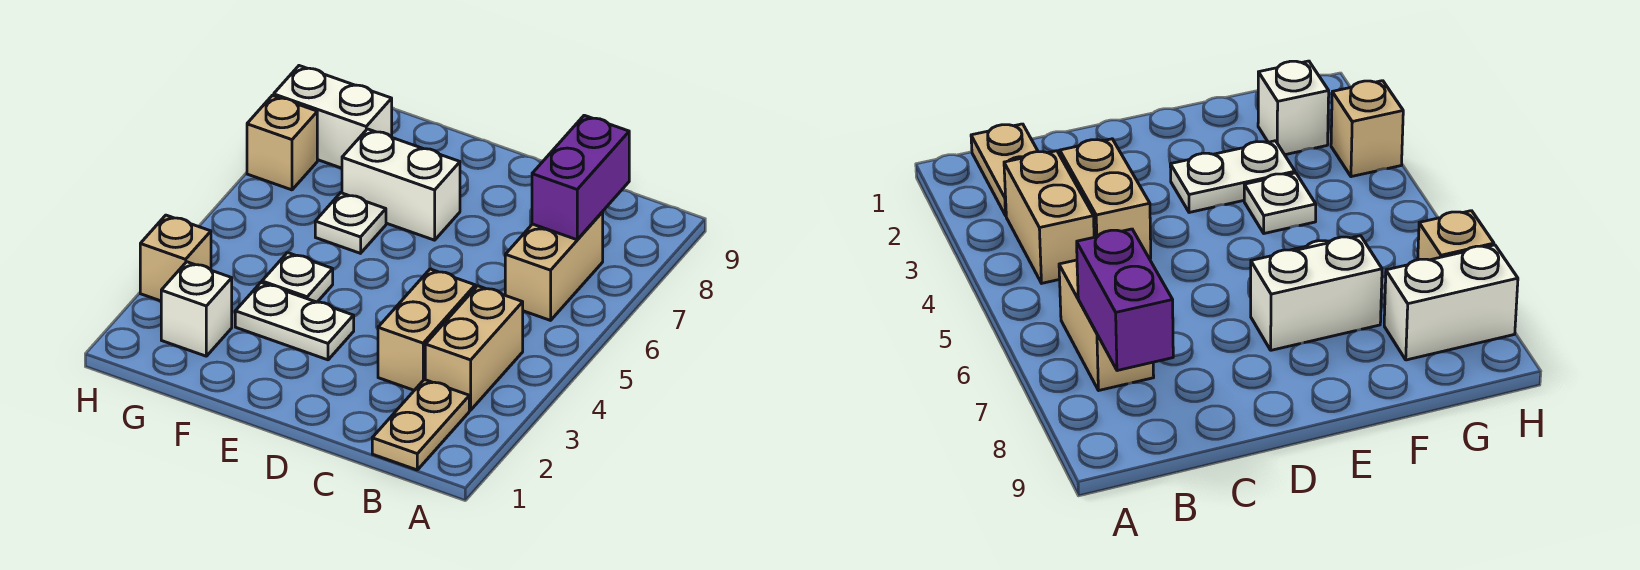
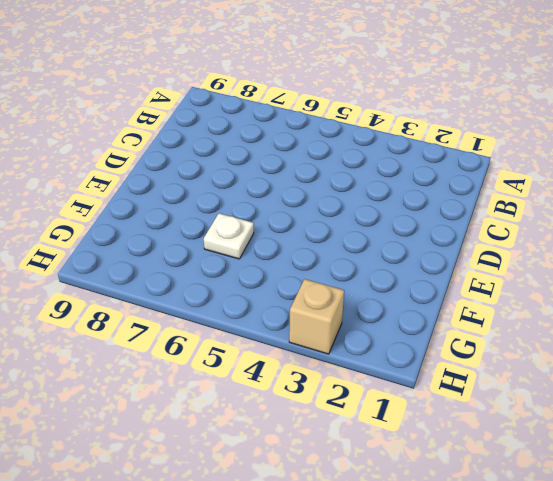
none -> tan 1x2 plate [372,380,469,470]
none -> tan 1x2 brick [425,286,523,410]
none -> tan 1x2 brick [505,212,603,320]

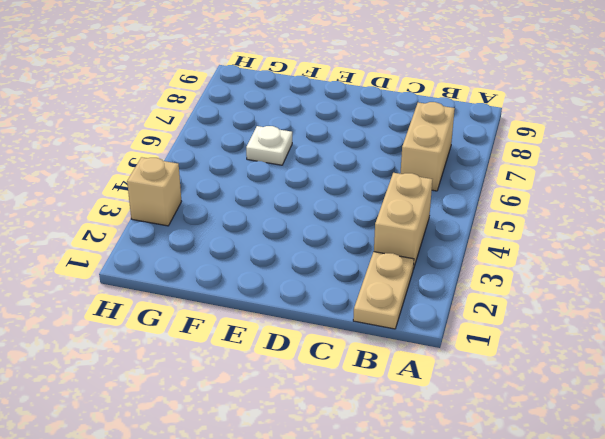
none -> tan 1x2 brick [378,269,475,390]
none -> white 1x2 plate [235,283,354,360]
none -> white 1x2 brick [342,129,460,240]

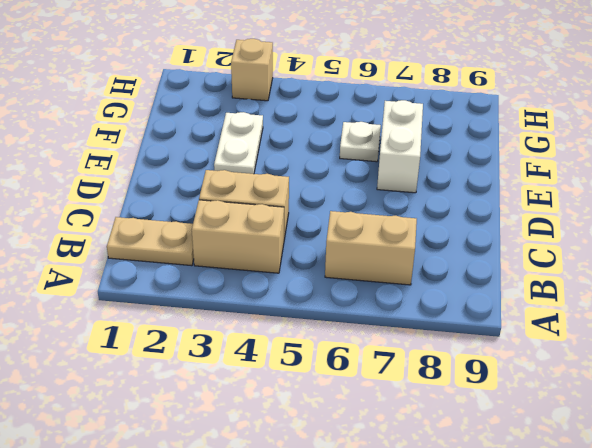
none -> white 1x1 plate [262,253,333,302]
none -> white 1x1 brick [161,262,232,356]
none -> white 1x2 brick [274,66,392,168]

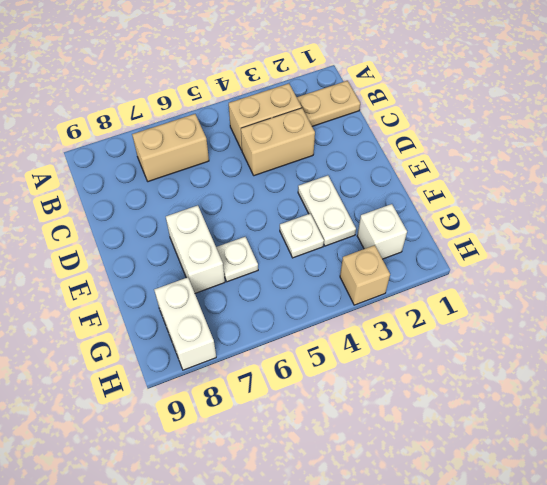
none -> tan 1x1 brick [247,95,317,190]
none -> purple 1x2 brick [532,115,629,240]

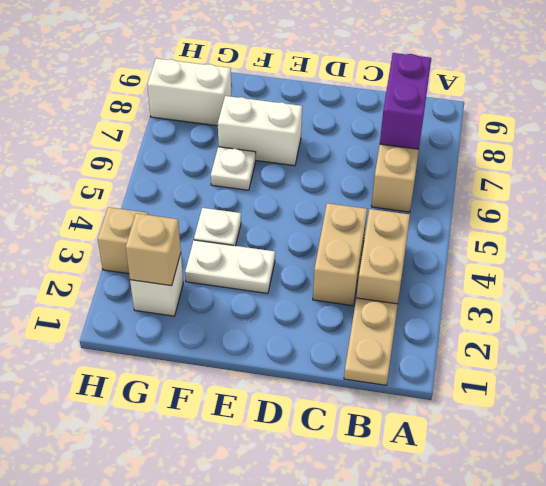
tan 1x1 brick [126,213,181,286] -> tan 1x1 brick moved to [247,95,317,190]

